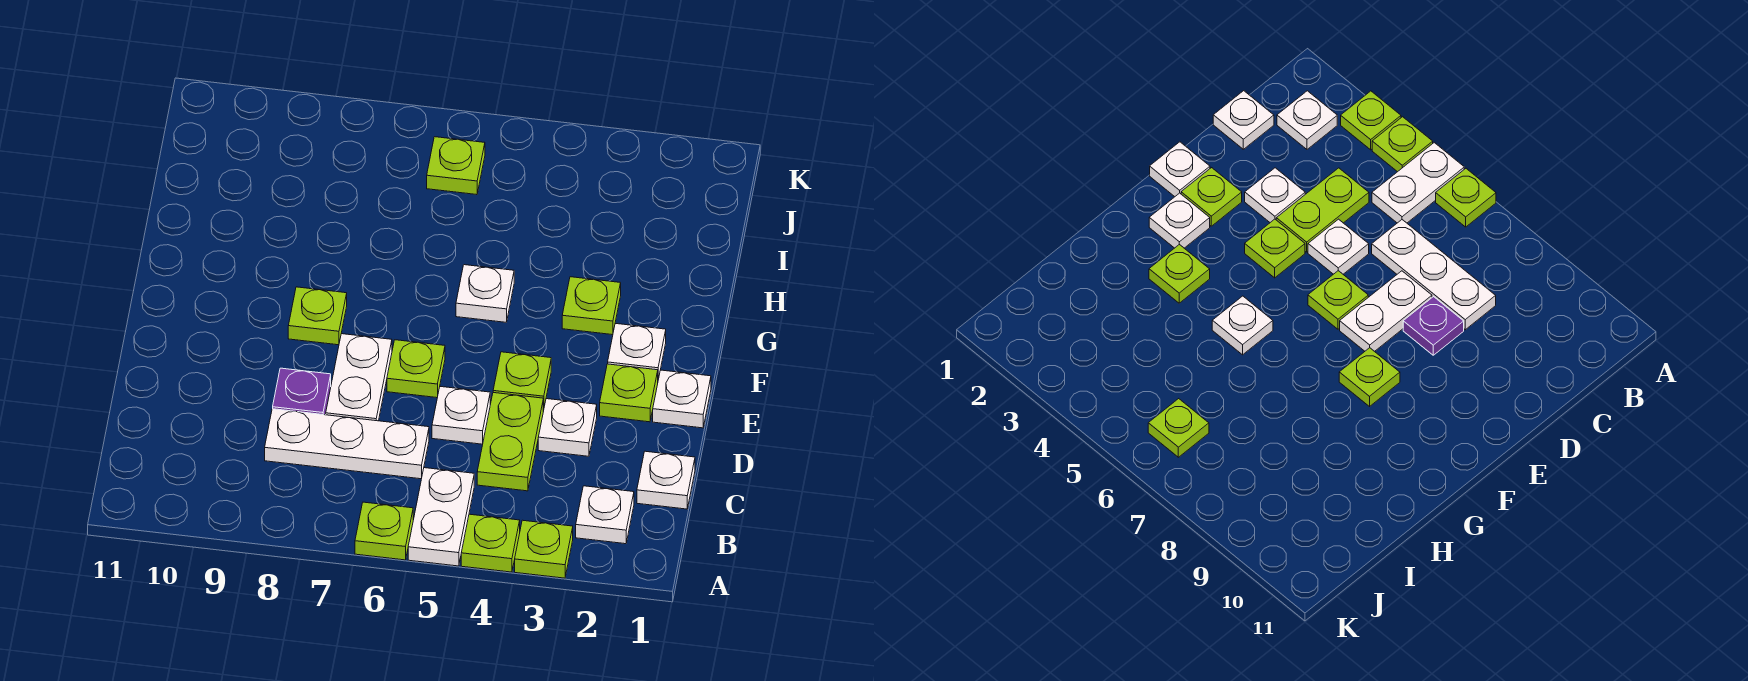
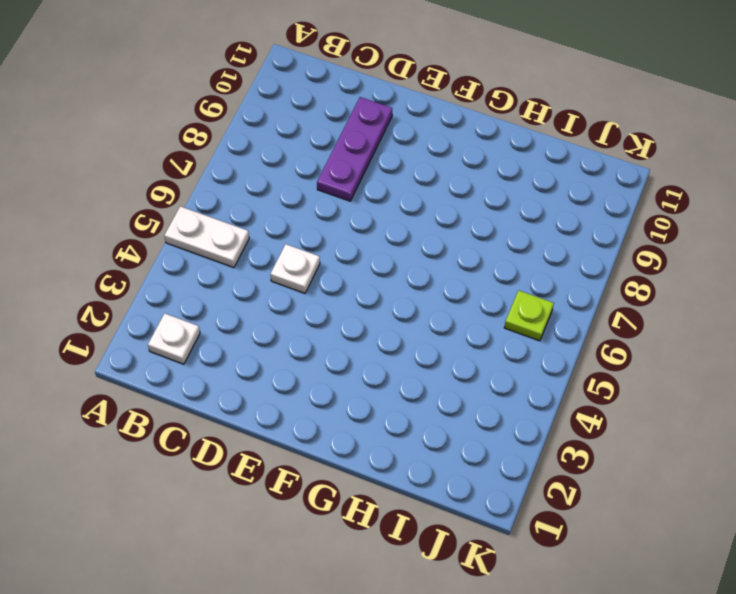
purple 1x3 plate [317,97,392,201] -> purple 1x1 plate [273,368,331,415]
none -> lime 1x1 plate [515,520,573,578]
none -> lime 1x1 plate [461,514,520,572]
none -> lime 1x1 plate [355,502,413,560]

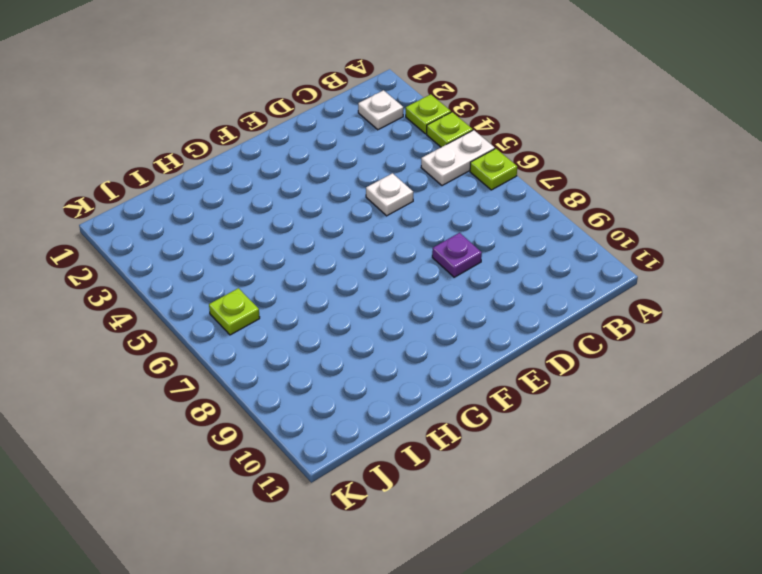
none -> white 1x1 plate [637,451,695,509]
none -> lime 1x2 plate [477,393,543,491]
none -> white 1x3 plate [265,409,429,479]

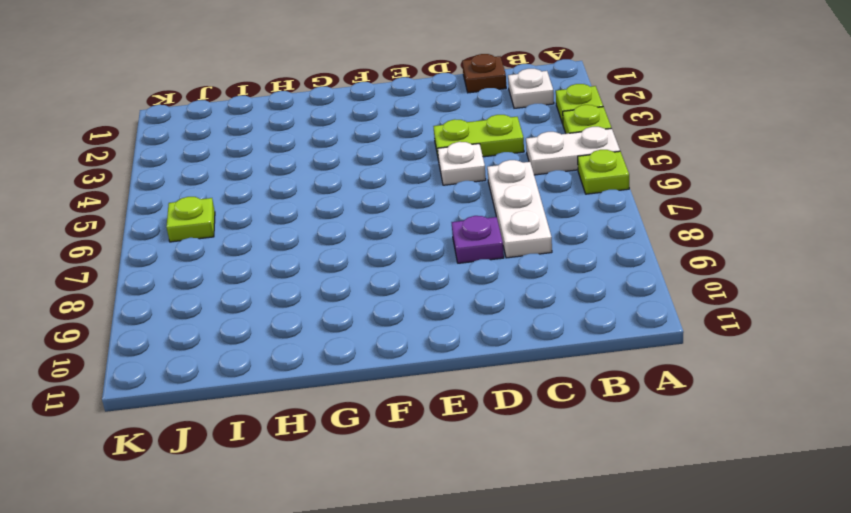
brown 1x1 plate [462,54,506,93] -> white 1x1 plate [637,451,695,509]
none -> white 1x1 plate [538,399,597,456]
none -> white 1x2 plate [326,334,392,421]
none -> white 1x1 plate [653,370,711,428]

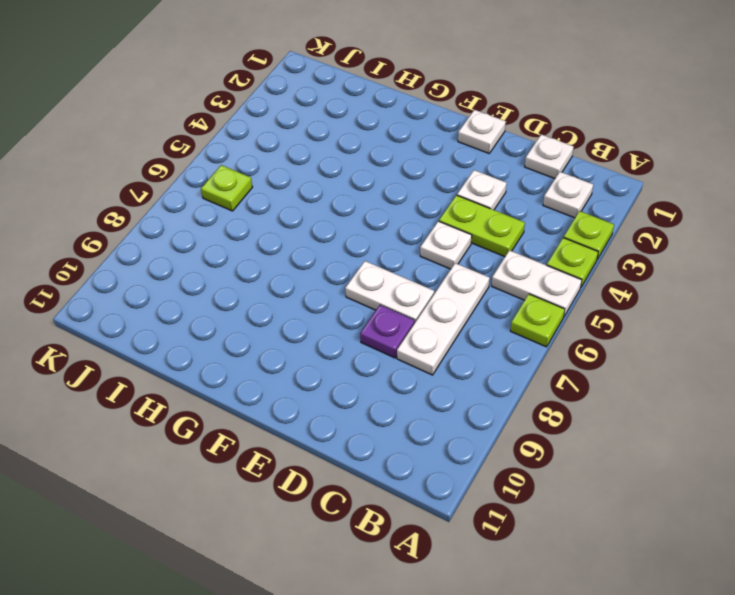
none -> lime 1x1 plate [600,364,658,422]
none -> lime 1x1 plate [493,352,551,410]
none -> lime 1x1 plate [387,340,445,398]

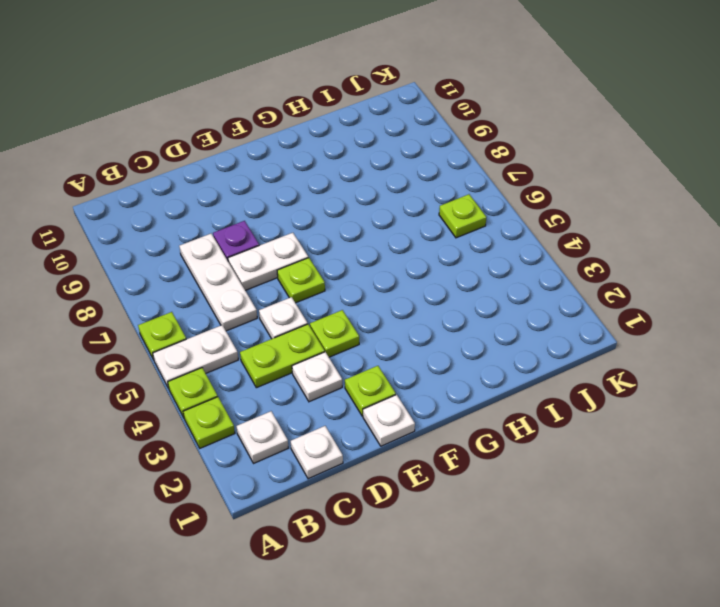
none -> white 1x1 plate [608,323,666,379]
none -> lime 1x1 plate [288,287,347,345]
none -> lime 1x1 plate [562,277,621,335]

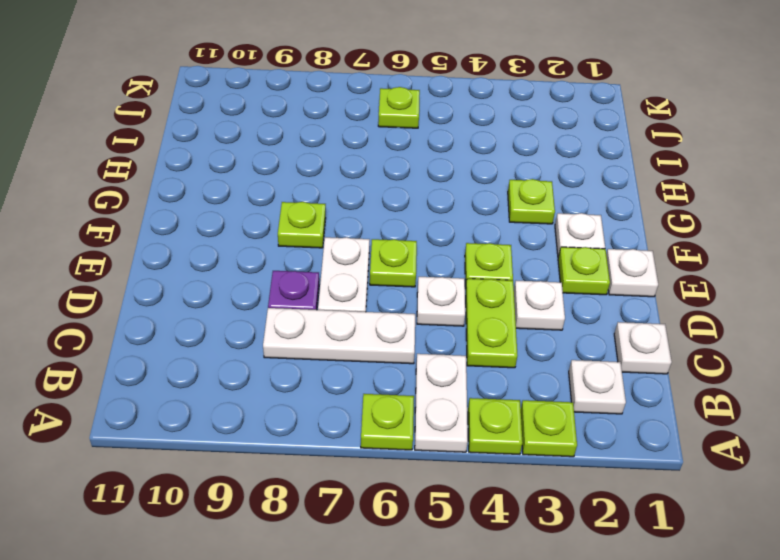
none -> white 1x1 plate [456,265,514,322]

